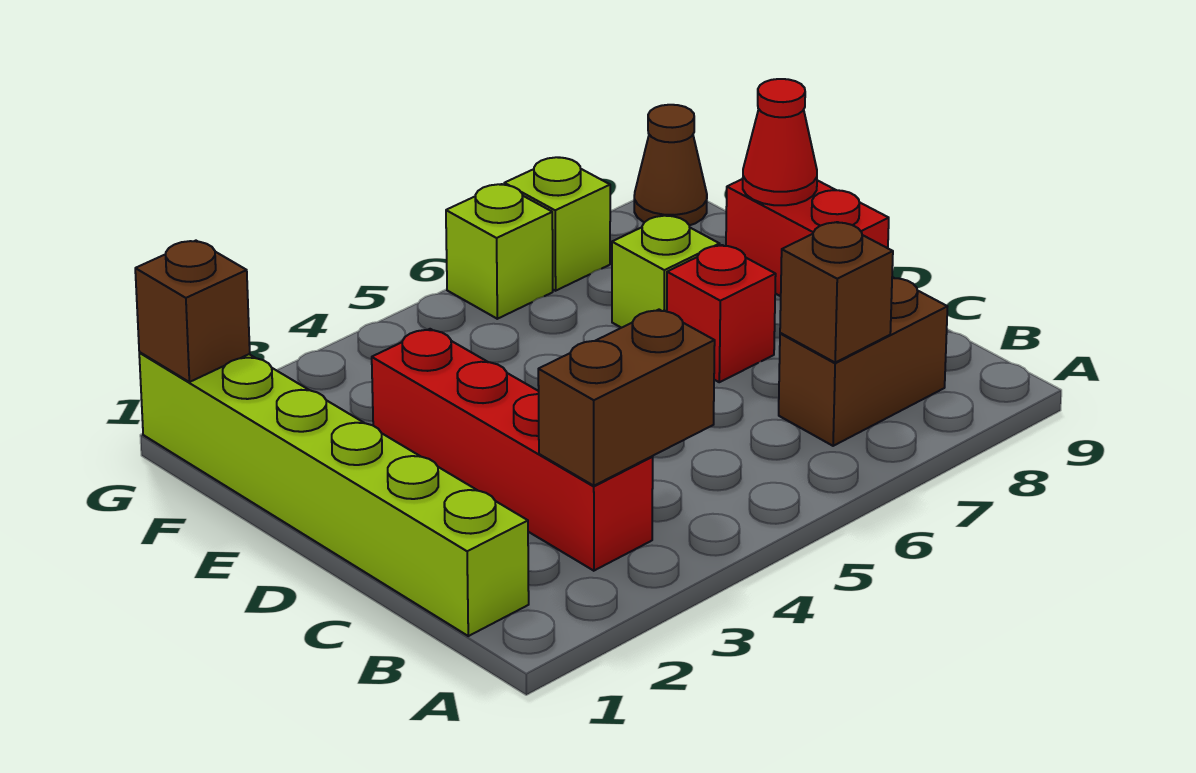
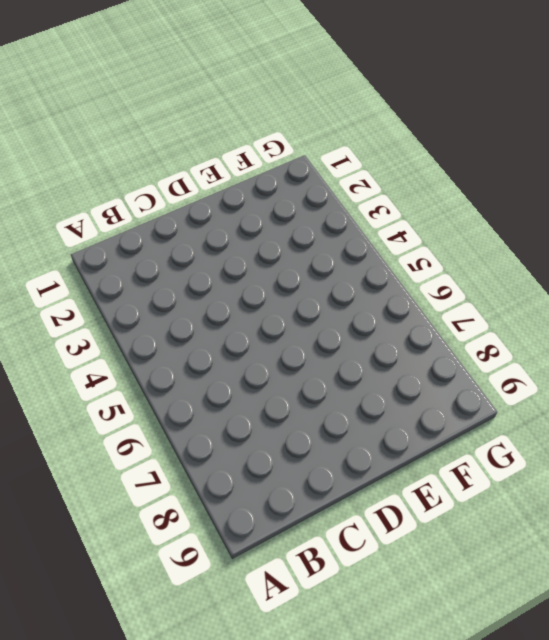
none -> lime 1x6 brick [139,353,529,636]
none -> red 1x4 brick [372,329,653,571]
none -> brown 1x2 brick [779,277,948,446]

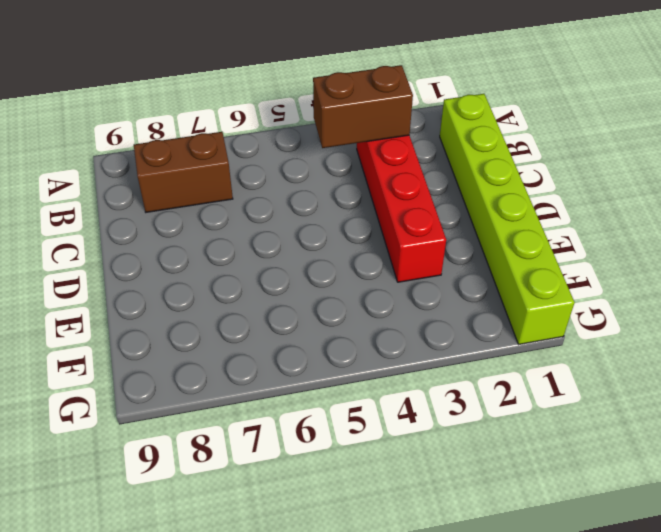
none -> red 1x1 brick [667,245,776,382]
none -> red 1x2 brick [726,179,889,296]
none -> lime 1x1 brick [612,215,720,328]

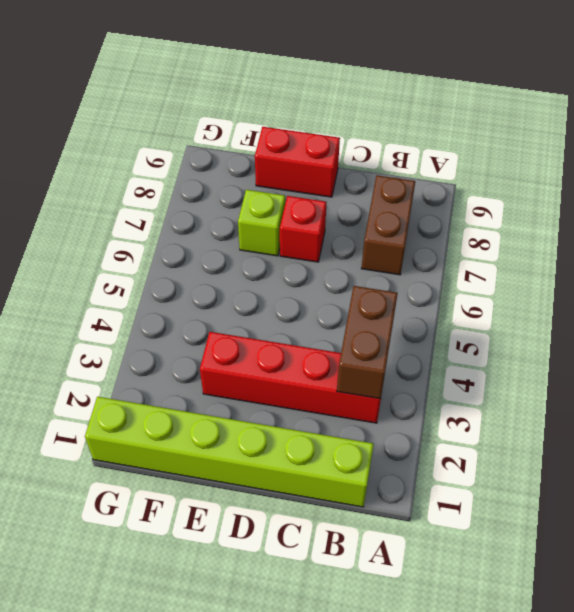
none -> lime 1x1 brick [446,184,553,319]
none -> lime 1x1 brick [504,157,611,291]
none -> brown 1x1 cone [634,105,707,225]

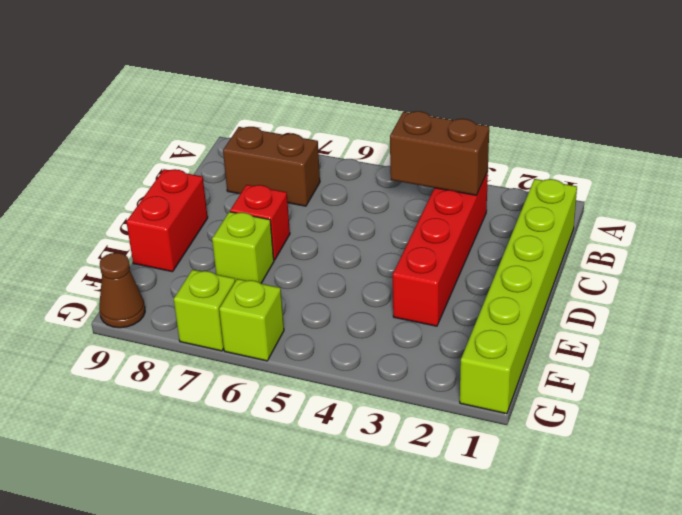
none -> brown 1x1 brick [780,222,893,362]
none -> red 1x1 cone [743,79,817,205]
none -> brown 1x1 brick [135,241,250,382]

